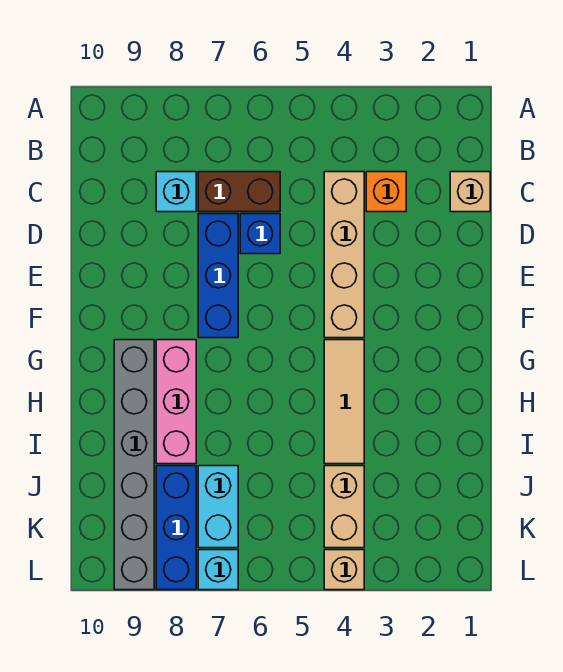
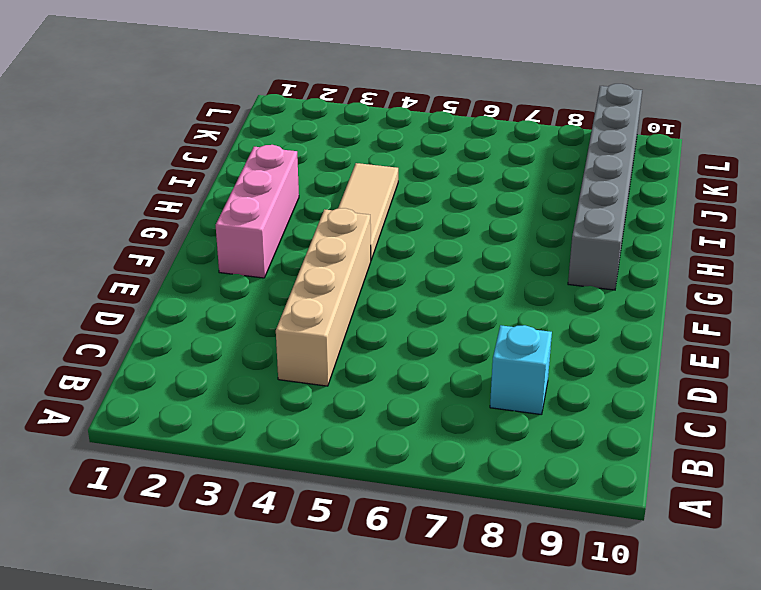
pink 1x3 brick [216,145,299,278] -> pink 1x3 brick moved to [156,340,196,464]
none -> tan 1x1 brick [450,172,490,212]
none -> orange 1x1 brick [366,172,406,212]
none -> brown 1x2 brick [198,172,280,212]

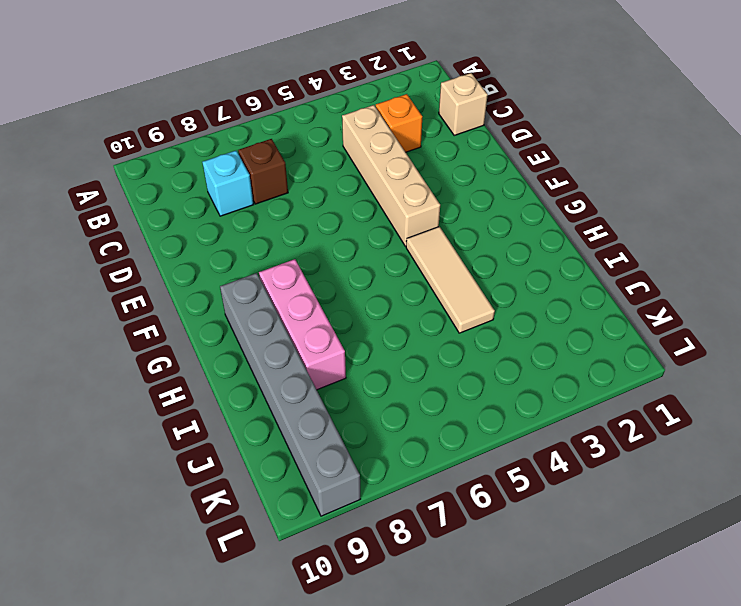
brown 1x1 brick [238,139,288,204] -> brown 1x2 brick [198,172,280,212]
none -> blue 1x1 brick [240,214,280,254]
none -> blue 1x3 brick [198,214,238,338]
none -> tan 1x2 brick [324,466,364,548]

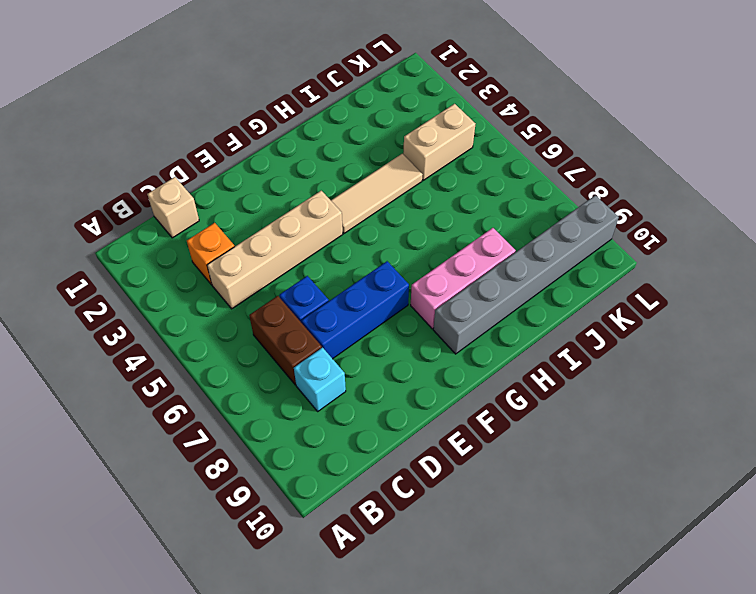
none -> cyan 1x2 brick [198,466,238,548]
none -> blue 1x3 brick [156,466,196,590]
none -> tan 1x1 brick [324,550,364,590]

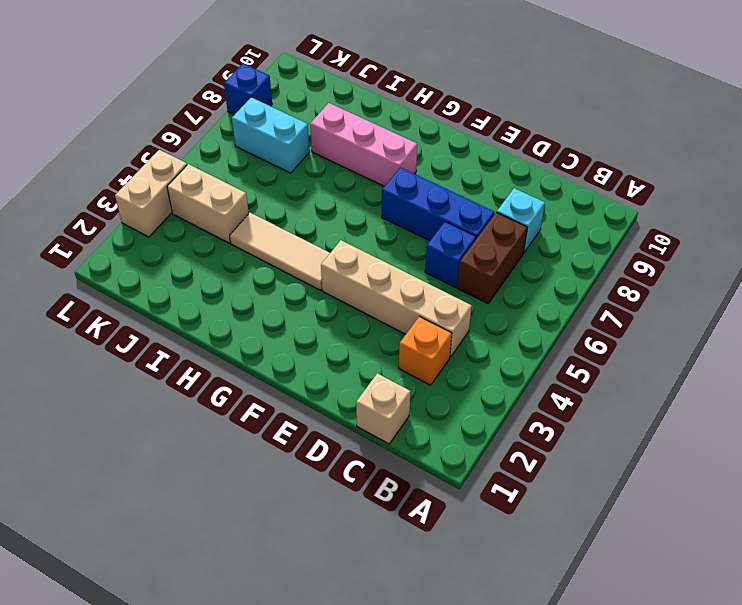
tan 1x2 brick [115,150,187,237] -> tan 1x1 brick [324,550,364,590]
blue 1x1 brick [224,63,272,115] -> blue 1x3 brick [156,466,196,590]
none -> grey 1x6 brick [114,340,154,590]
none -> cyan 1x1 brick [198,550,238,590]

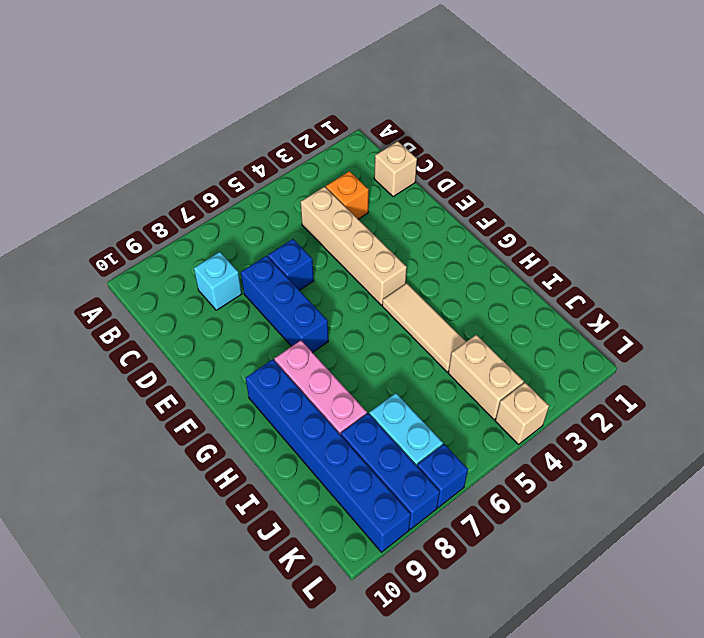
blue 1x6 brick [246,359,411,552] -> grey 1x6 brick [114,340,154,590]
blue 1x1 brick [417,444,468,508] -> cyan 1x1 brick [198,550,238,590]
none -> brown 1x2 brick [198,172,280,212]

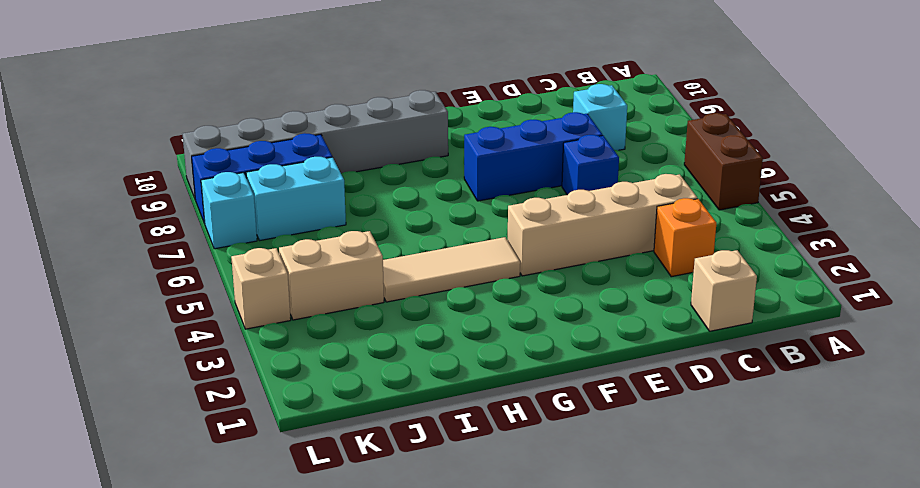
brown 1x2 brick [684,113,763,210] -> brown 1x2 brick moved to [198,172,280,212]
none -> pink 1x3 brick [156,340,196,464]

